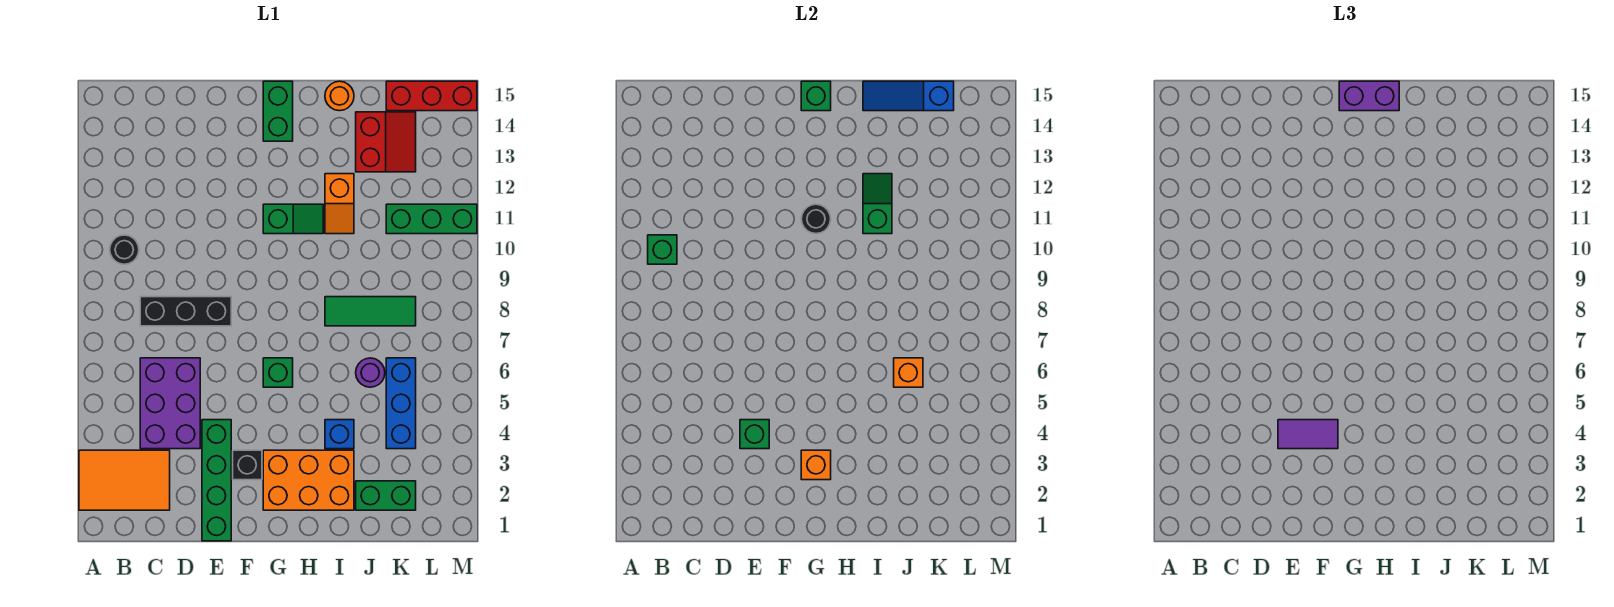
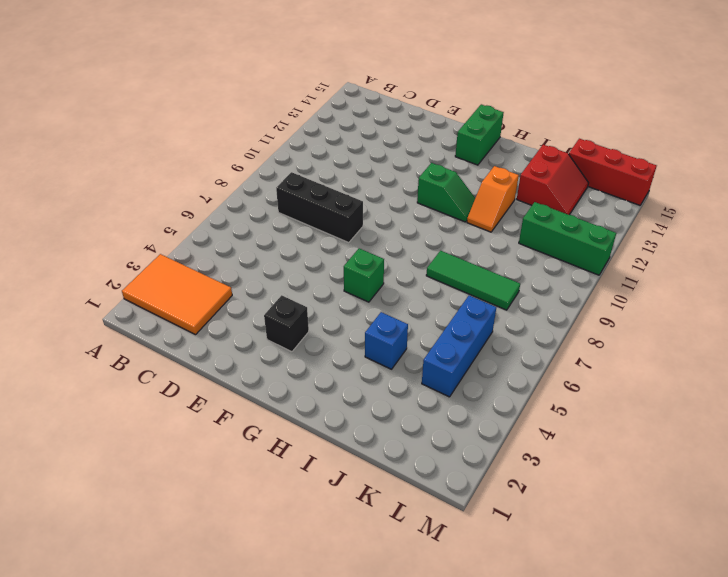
none -> black 1x1 round brick [110,235,139,264]
none -> purple 2x3 brick [140,358,200,449]
none -> green 1x4 brick [202,420,231,541]
none -> orange 2x3 brick [263,450,354,510]

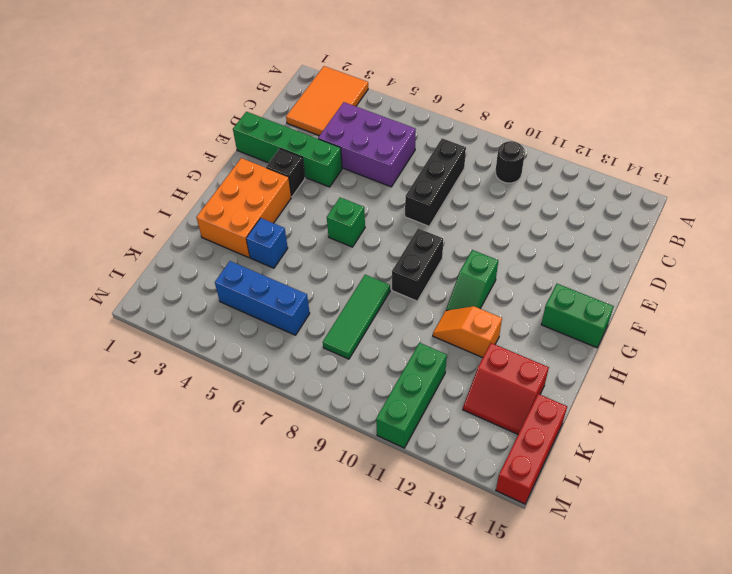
black 1x2 brick [392,228,443,301] -> none
none -> orange 1x1 round brick [325,81,354,111]
none -> green 1x2 brick [356,481,416,510]
none -> purple 1x1 round brick [356,358,385,387]
none -> green 1x1 brick [648,235,677,264]

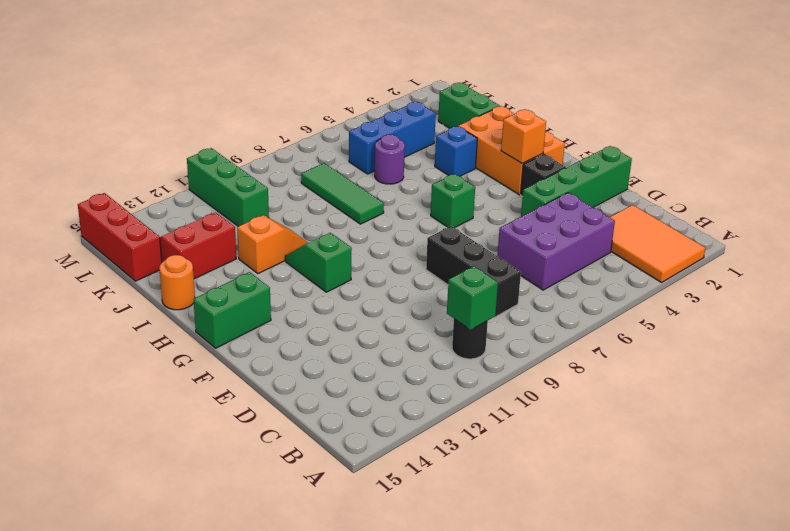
none -> green 1x1 brick [740,420,769,449]
none -> black 1x1 round brick [801,204,831,234]
none -> green 1x1 brick [801,81,831,111]
none -> green 1x2 slope [863,174,892,234]

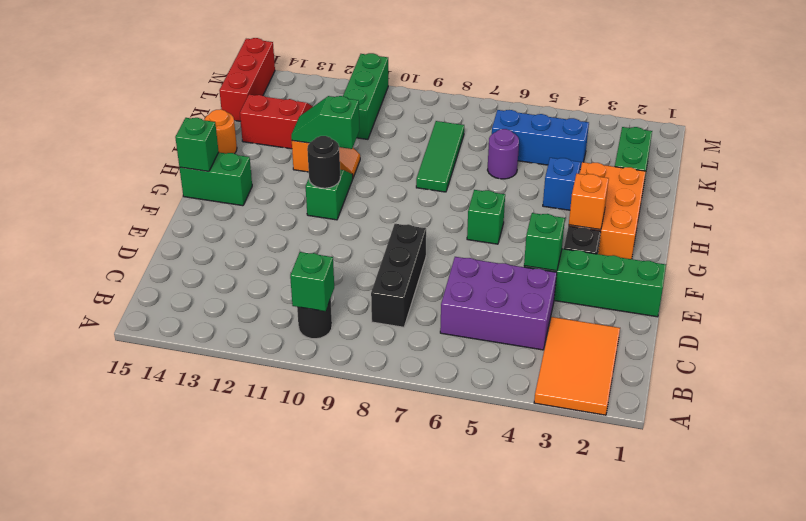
none -> blue 1x3 slope [863,81,954,111]
none -> orange 1x1 brick [894,358,923,387]
none -> purple 1x2 tile [1278,420,1338,449]
none -> purple 1x2 brick [1339,81,1399,111]

